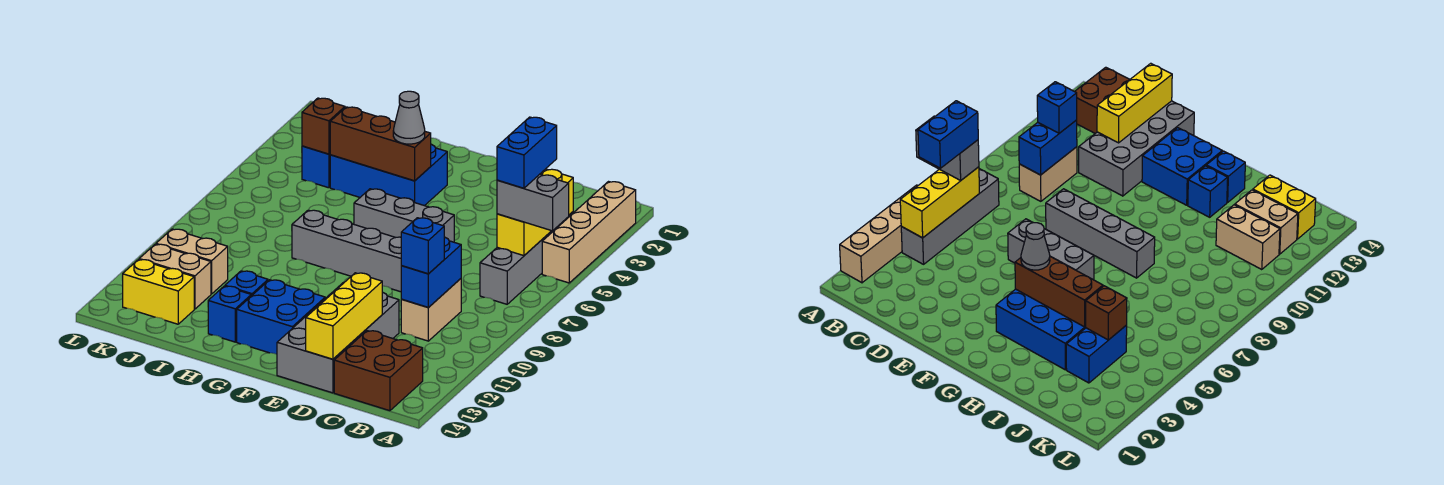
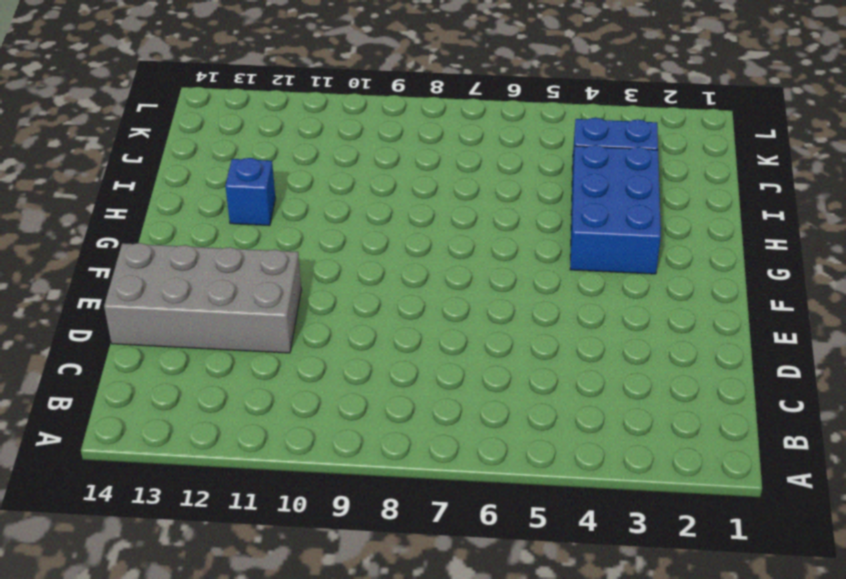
none -> tan 1x4 brick [542,182,636,283]
none -> grey 1x4 brick [480,212,573,304]
none -> brown 2x2 brick [334,331,423,411]

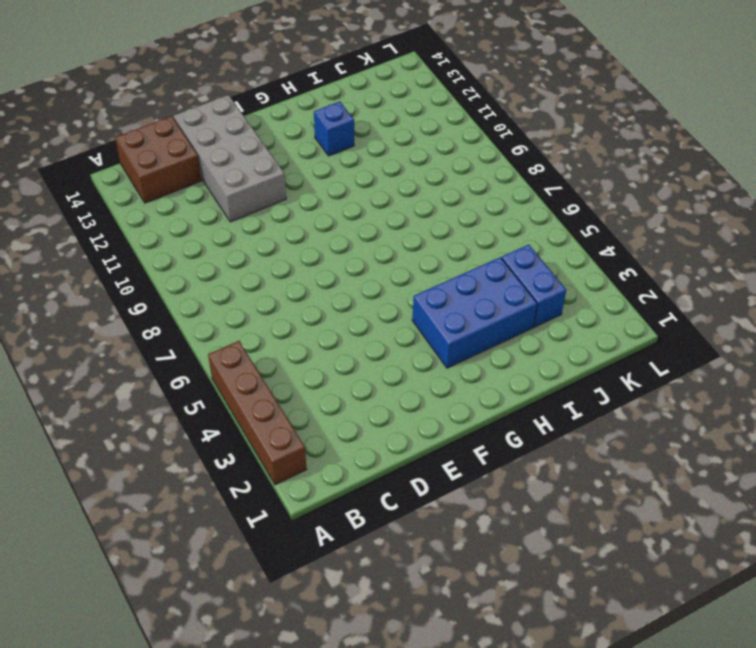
brown 1x4 brick [208,341,307,485] -> tan 1x4 brick [542,182,636,283]
none -> grey 1x4 brick [480,212,573,304]
none -> tan 1x2 brick [401,279,461,341]
none -> grey 1x3 brick [354,189,454,242]

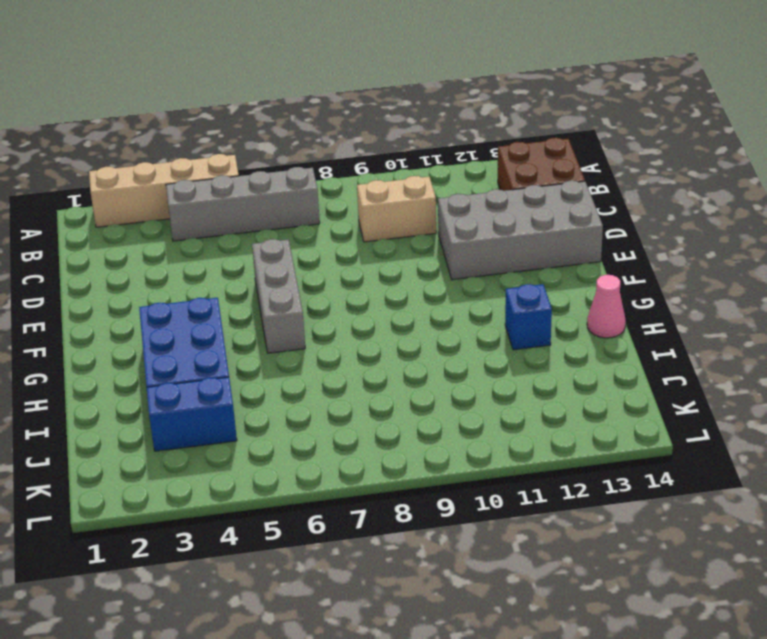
pink 1x1 cone [587,275,626,338] -> none
none -> grey 1x4 brick [292,210,402,292]
none -> blue 2x2 brick [237,280,325,354]
none -> blue 1x1 brick [208,286,251,342]

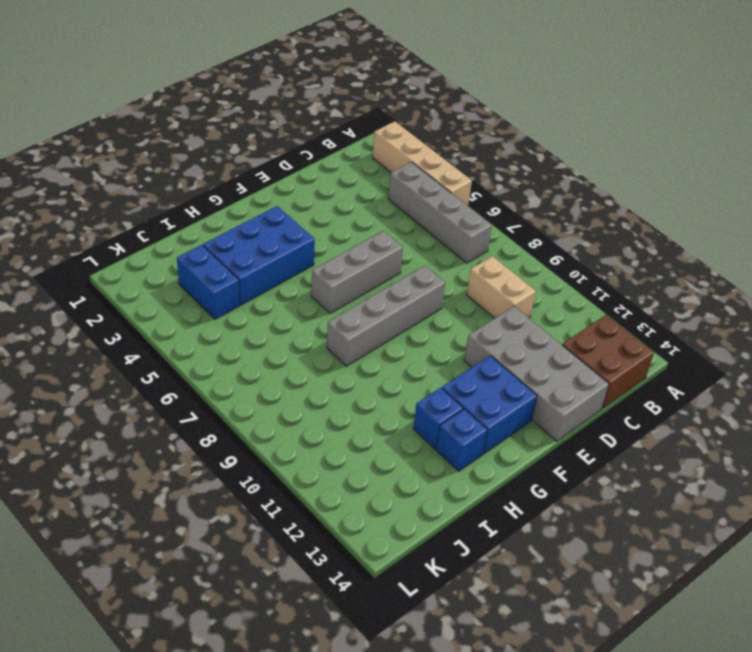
none -> tan 1x2 brick [156,229,228,294]
none -> tan 1x2 brick [139,244,211,309]
none -> yellow 1x2 brick [122,259,194,324]

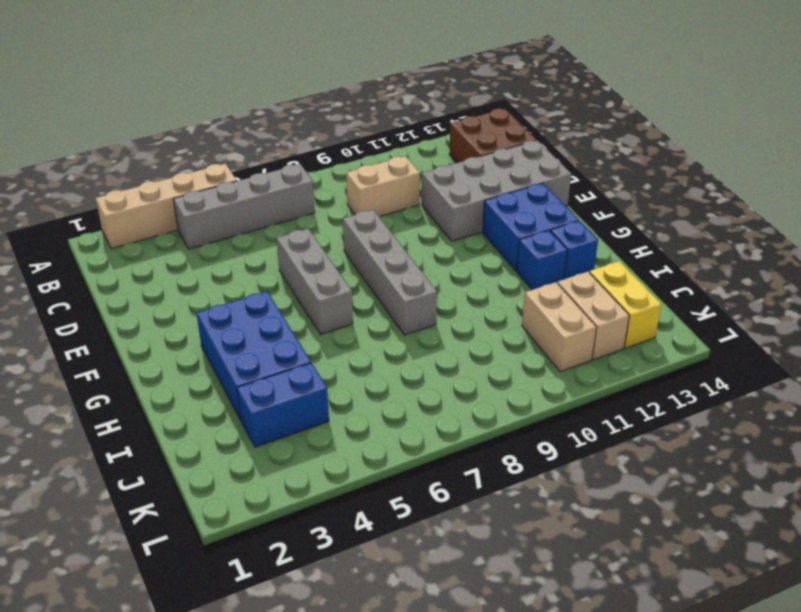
none -> yellow 1x3 brick [497,169,573,256]
none -> blue 1x2 brick [401,237,461,308]
none -> yellow 1x3 brick [306,273,382,359]

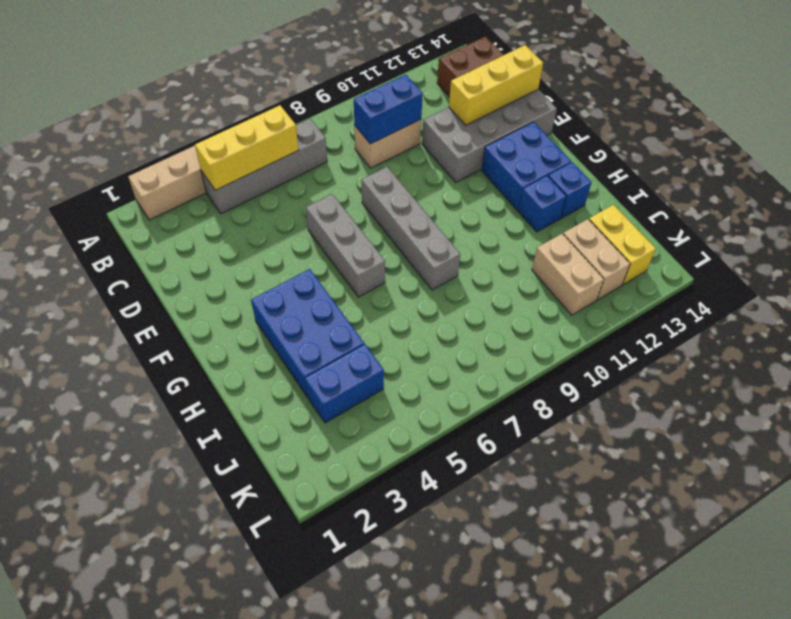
none -> brown 1x3 brick [330,107,431,181]
none -> brown 1x1 brick [302,98,345,154]
none -> grey 1x2 brick [497,174,569,231]

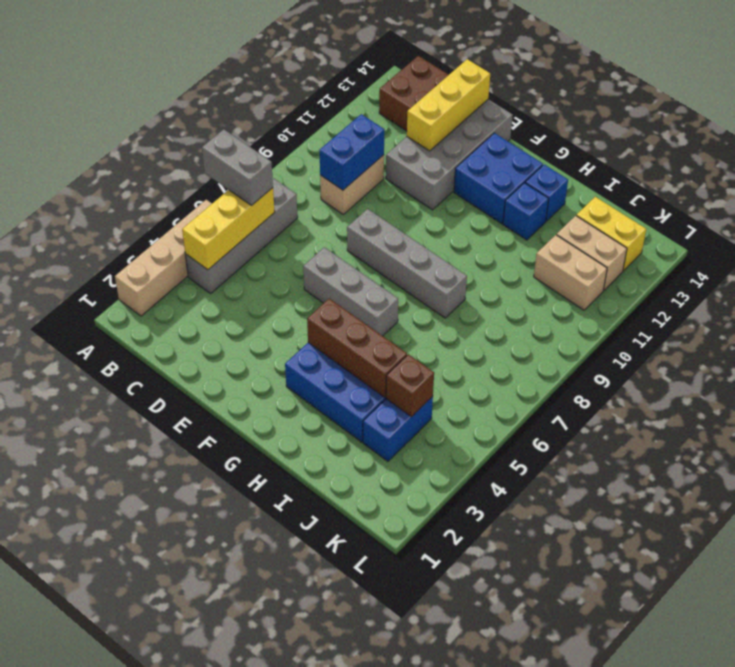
none -> blue 1x1 brick [401,218,444,274]
none -> grey 1x1 cone [393,91,425,144]
none -> blue 1x2 brick [497,117,557,188]

